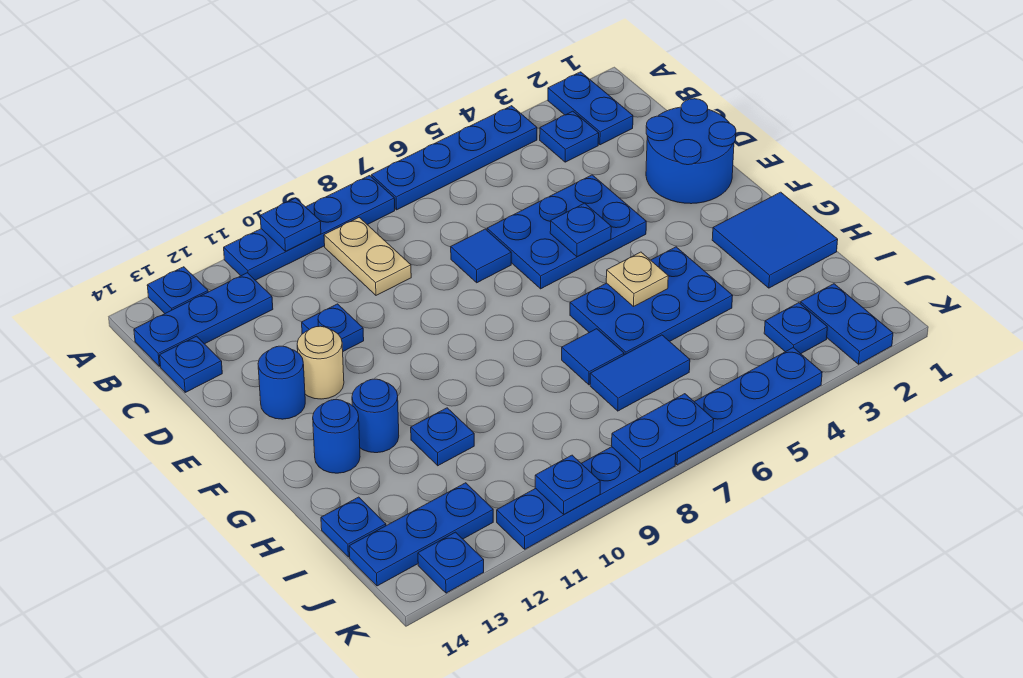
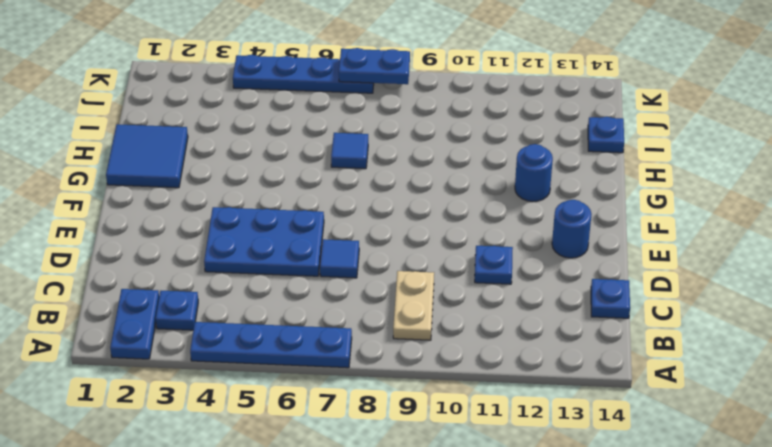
none -> blue 1x4 plate [224,176,395,280]
none -> blue 1x1 plate [147,267,208,313]
none -> blue 1x3 plate [134,273,273,366]
none -> blue 2x2 round brick [646,99,736,204]

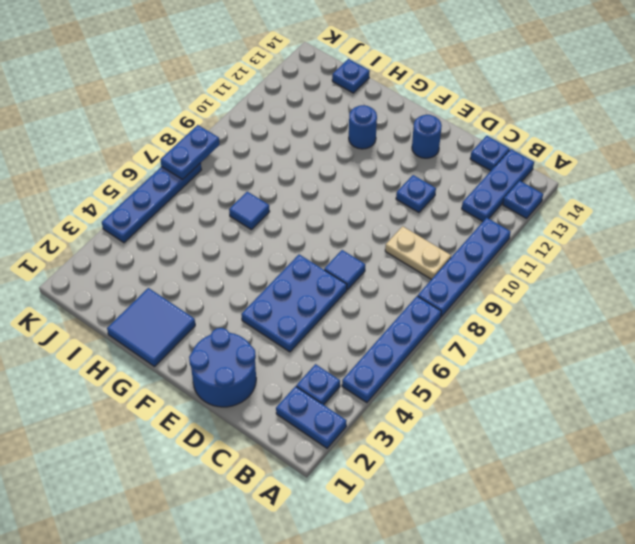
none -> tan 1x1 round brick [297,326,344,399]
none -> blue 2x3 plate [570,247,733,355]
none -> blue 1x1 round brick [313,400,360,473]
none -> blue 1x1 plate [411,408,474,466]

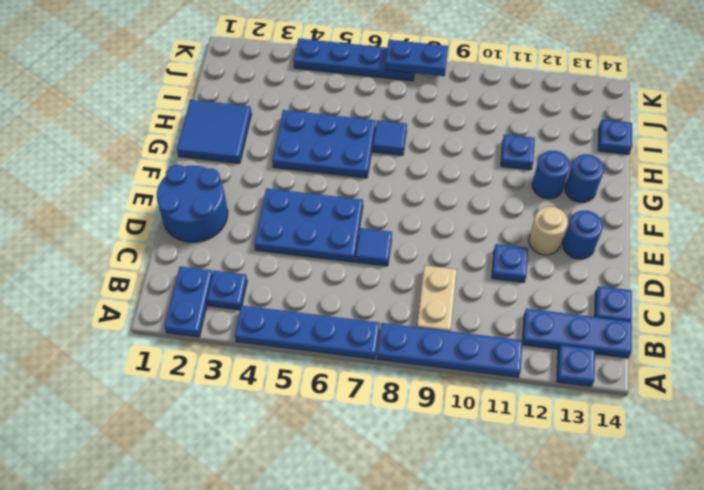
none -> blue 1x2 tile [590,335,690,411]
none -> blue 1x2 plate [801,284,893,364]
none -> blue 1x1 plate [764,303,827,354]
none -> blue 1x3 plate [349,483,493,586]

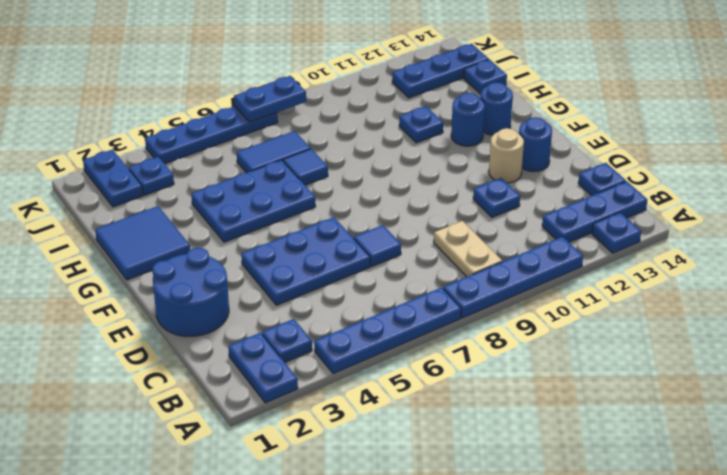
none -> blue 1x4 plate [497,447,676,549]
none -> blue 1x1 plate [418,532,484,593]
none -> blue 1x1 plate [260,198,321,251]
none -> blue 1x1 plate [550,203,611,257]

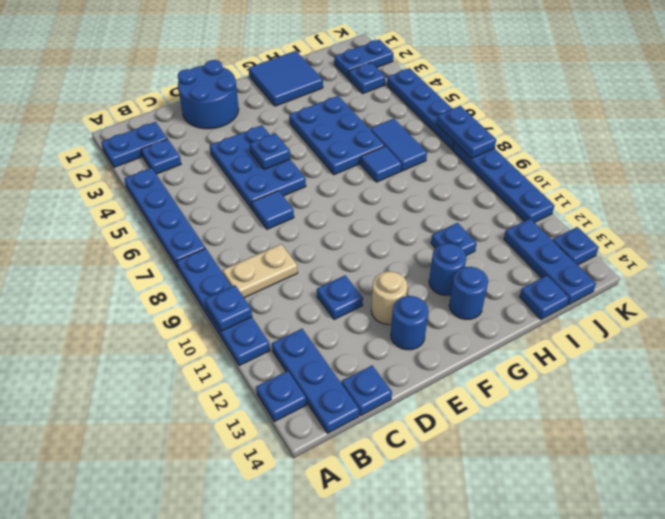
none -> tan 1x1 plate [606,252,668,306]
none -> blue 1x1 plate [535,455,600,514]

